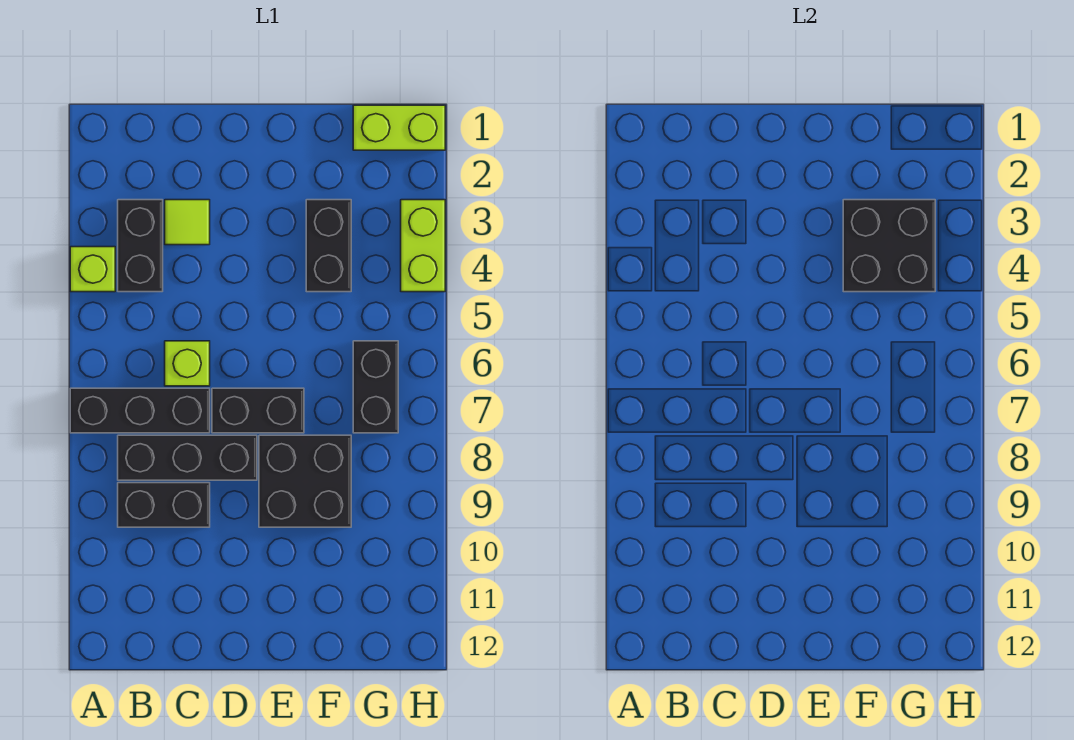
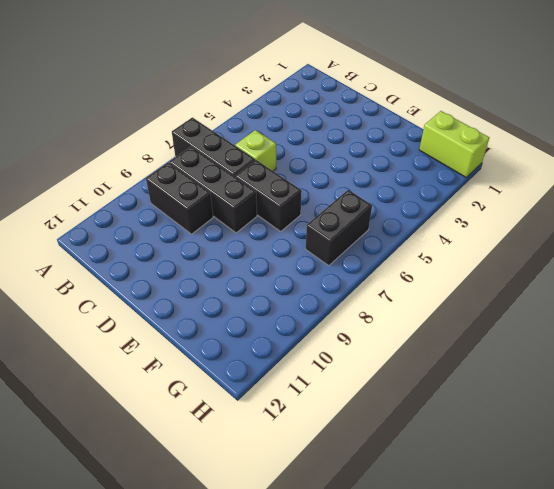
none -> lime 1x1 brick [70,247,115,292]
none -> black 1x2 brick [118,200,163,292]
none -> lime 1x1 tile [165,200,210,245]

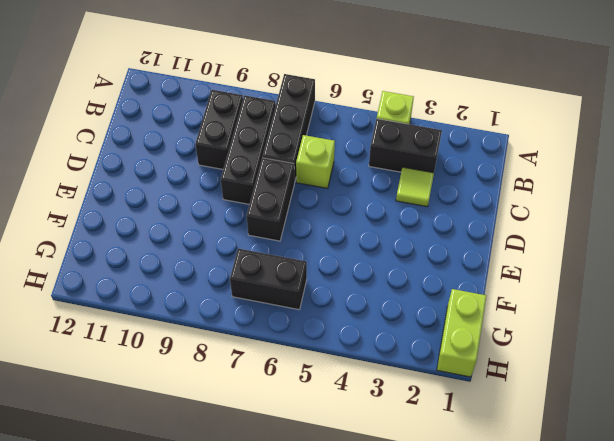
none -> black 2x2 brick [259,435,351,527]
none -> black 1x2 brick [306,200,351,292]
none -> lime 1x2 brick [401,200,445,292]

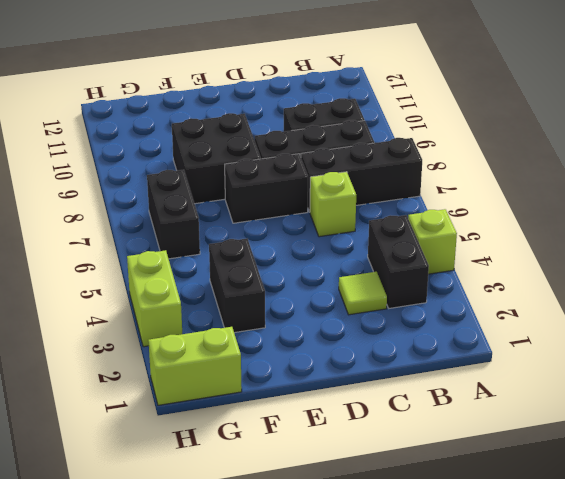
none -> black 2x2 brick [843,200,935,292]

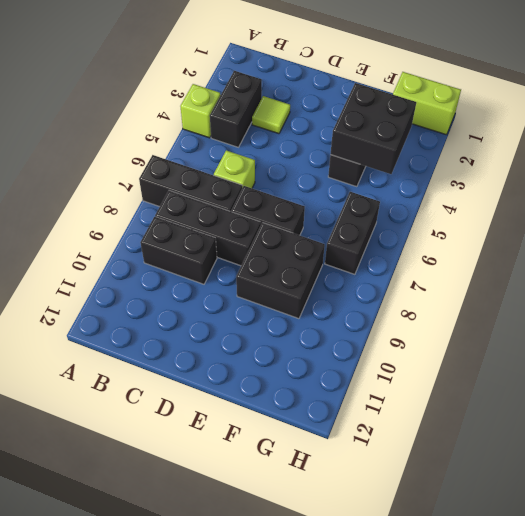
none -> lime 1x2 brick [401,200,445,292]

